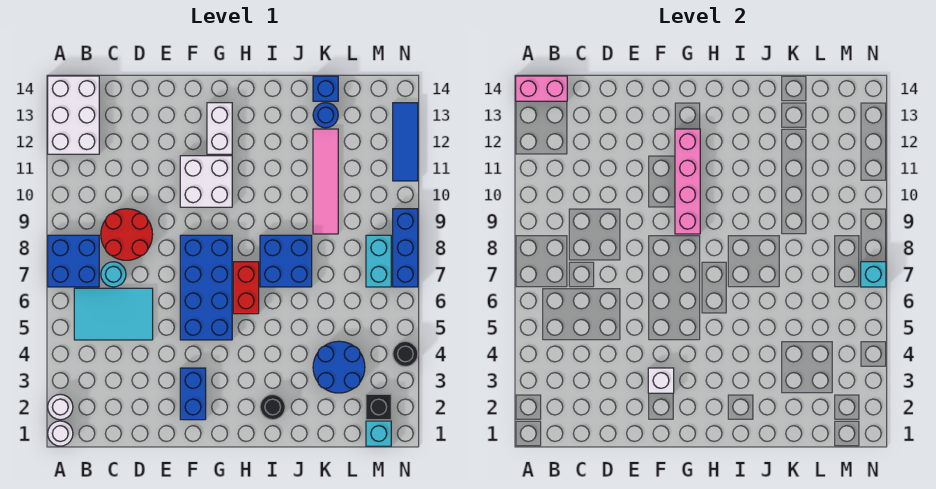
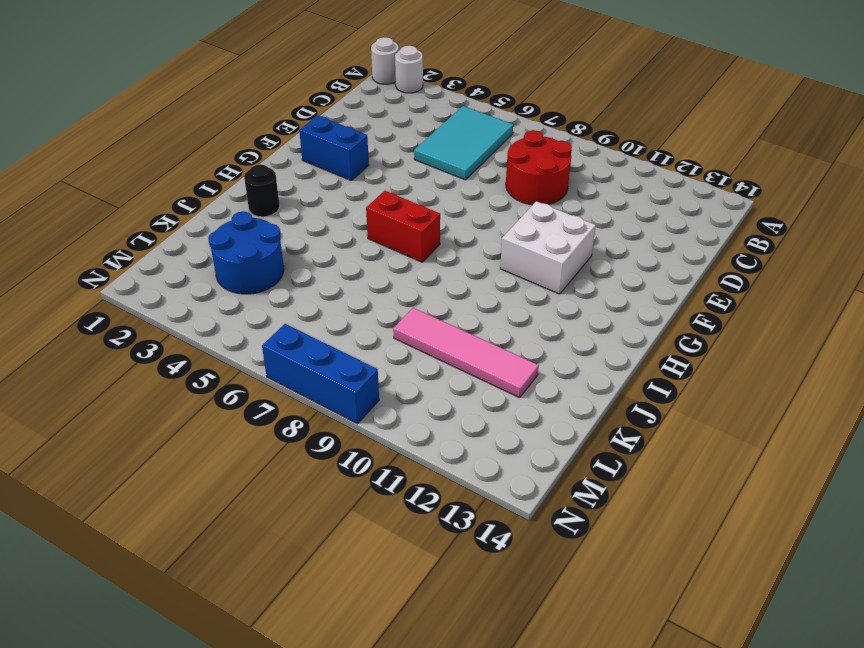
none -> blue 2x2 brick [48,235,99,287]
none -> white 2x3 brick [48,76,99,154]
none -> cyan 1x1 round brick [101,262,126,287]

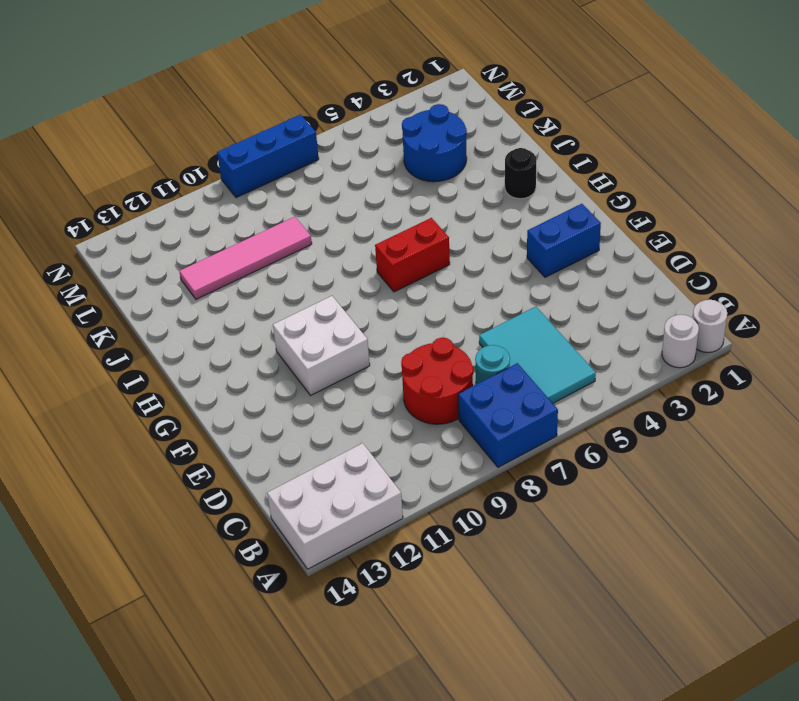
none -> blue 2x4 brick [180,235,232,340]
none -> white 1x2 brick [207,103,232,154]
none -> blue 2x2 brick [260,235,312,287]

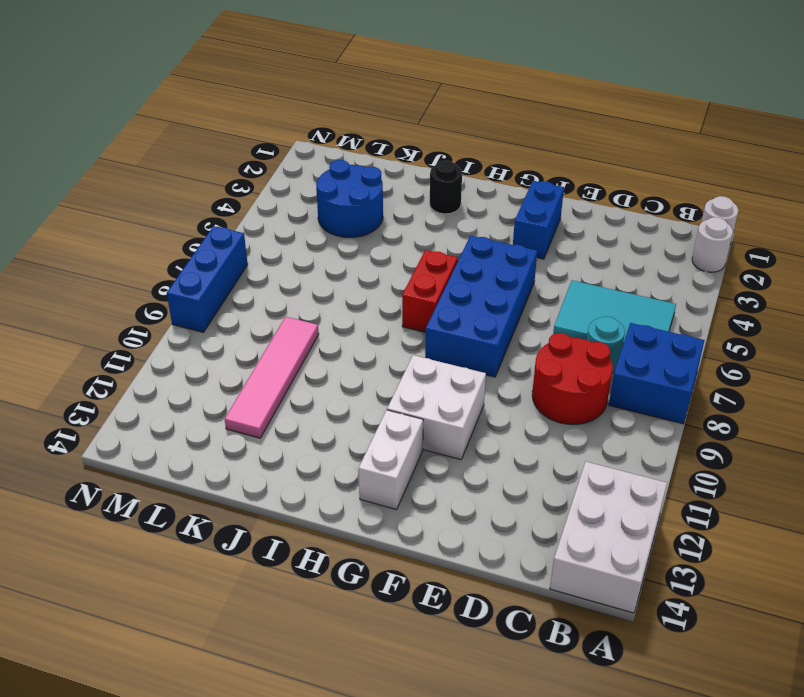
none -> blue 2x2 brick [260,235,312,287]
none -> blue 1x1 round brick [313,103,338,128]
none -> blue 1x1 brick [313,76,338,101]

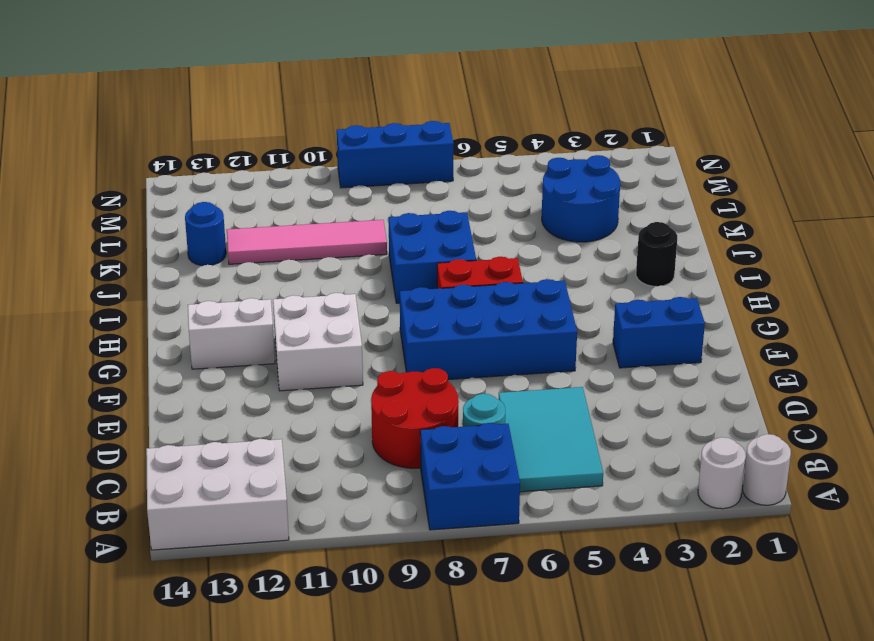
none -> blue 1x1 brick [313,76,338,101]
none -> cyan 1x1 brick [366,421,391,446]
none -> black 1x1 brick [366,394,391,420]

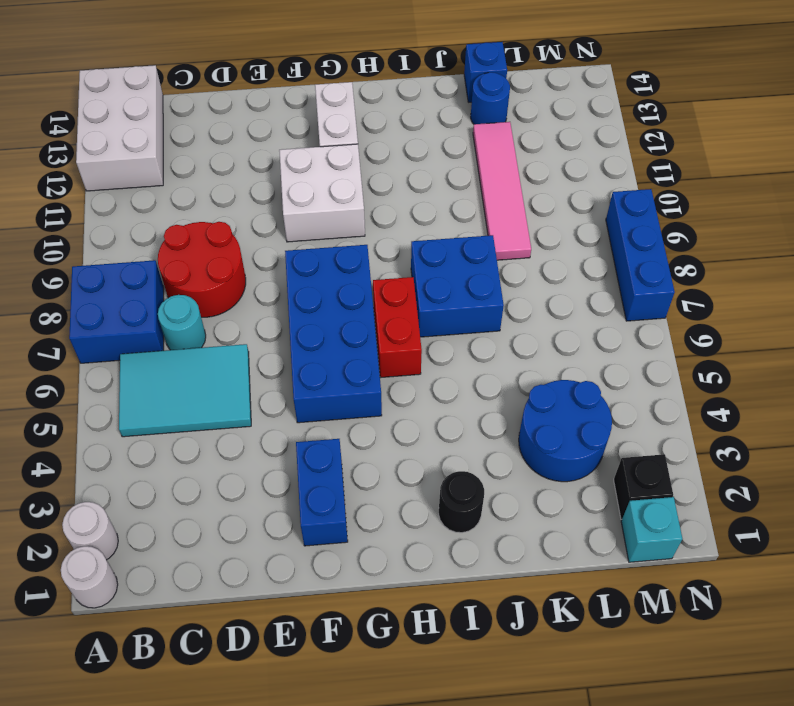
none -> cyan 1x2 brick [366,235,391,287]
none -> black 1x1 round brick [393,341,418,367]
none -> blue 1x3 tile [393,103,418,181]

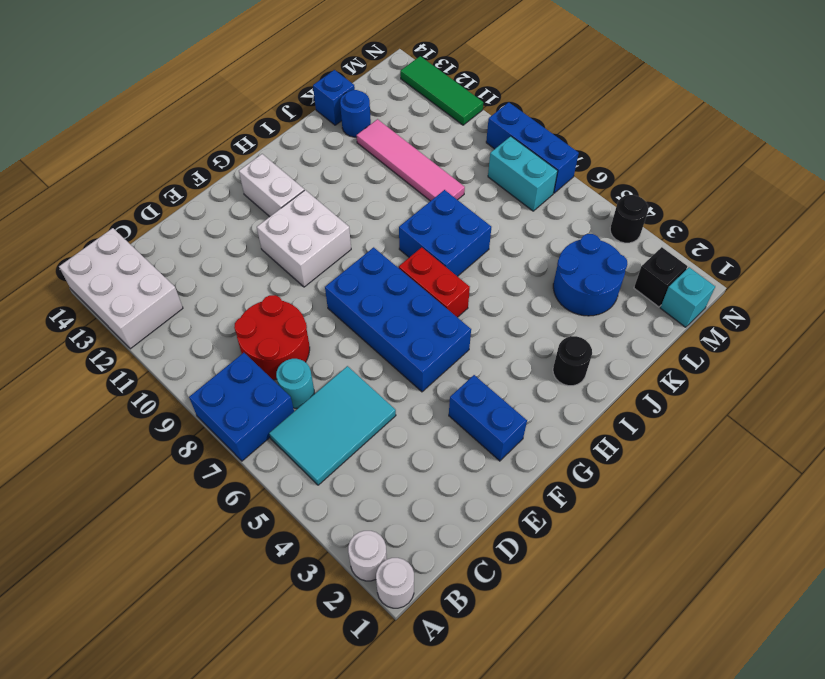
green 1x3 tile [400,56,483,125] -> blue 1x3 tile [393,103,418,181]
none -> pink 1x2 brick [516,76,567,101]
none -> white 1x1 brick [648,368,674,393]
none -> pink 1x4 brick [675,129,700,234]

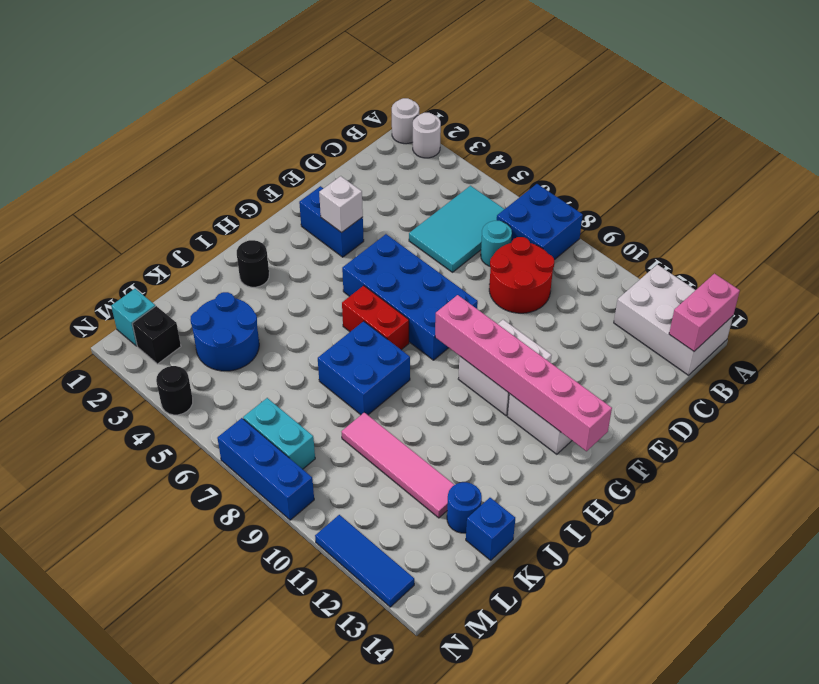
pink 1x6 brick [435,295,612,451] -> pink 1x4 brick [675,129,700,234]
none -> cyan 1x1 brick [861,262,886,287]

